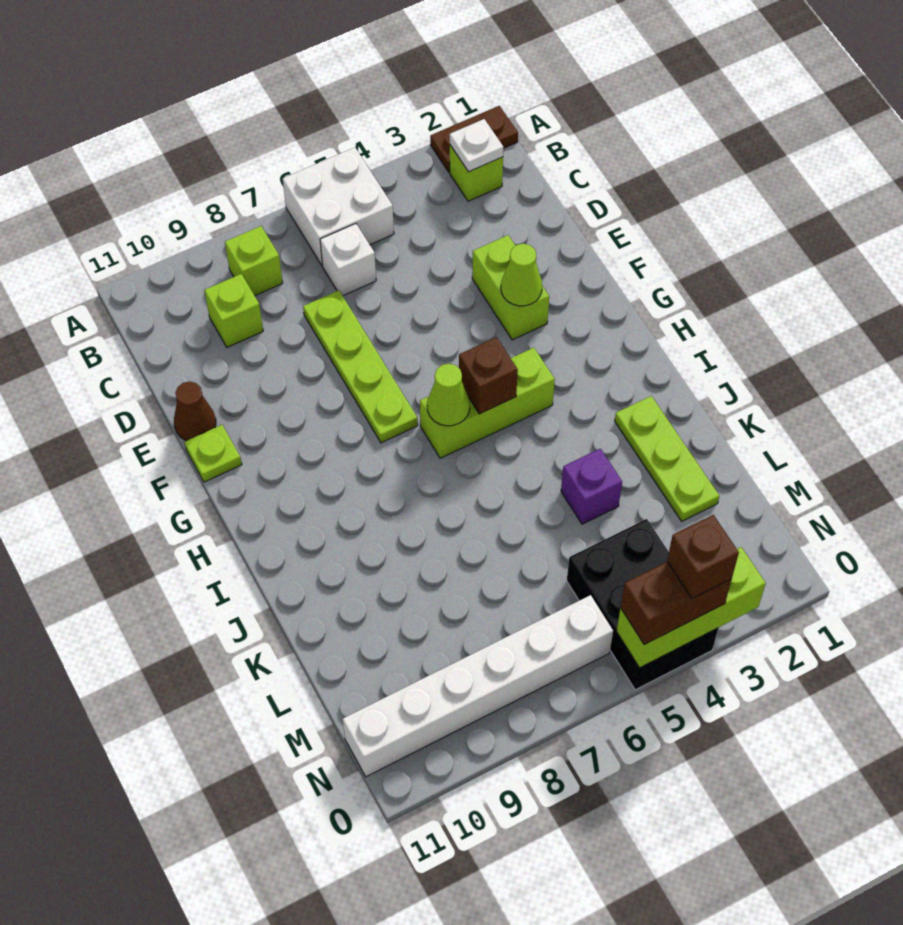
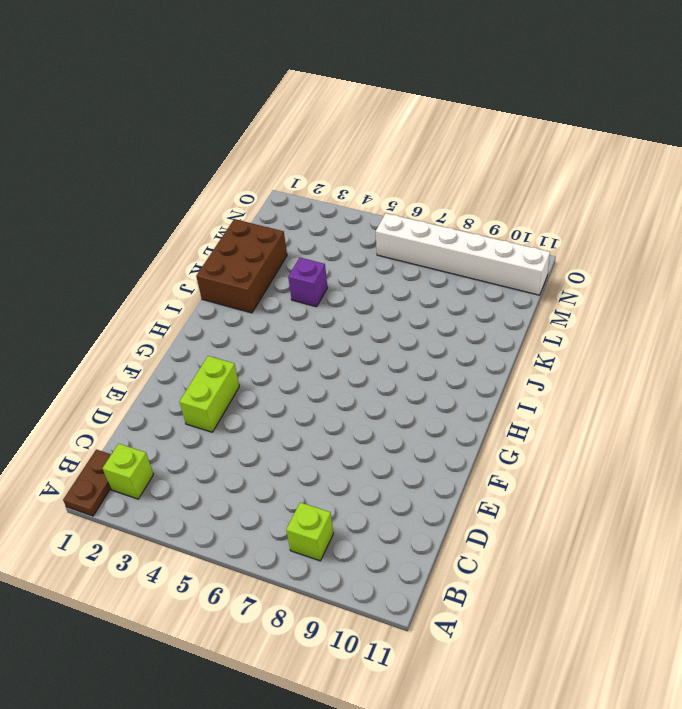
brown 1x2 plate [63,449,111,516] -> brown 1x2 plate turned to [430,106,518,172]
brown 2x3 brick [196,219,287,313] -> lime 1x3 plate [615,396,719,521]
none -> white 2x2 brick [283,148,394,266]
none -> white 1x1 brick [320,224,376,296]
none -> lime 1x1 brick [205,274,263,347]

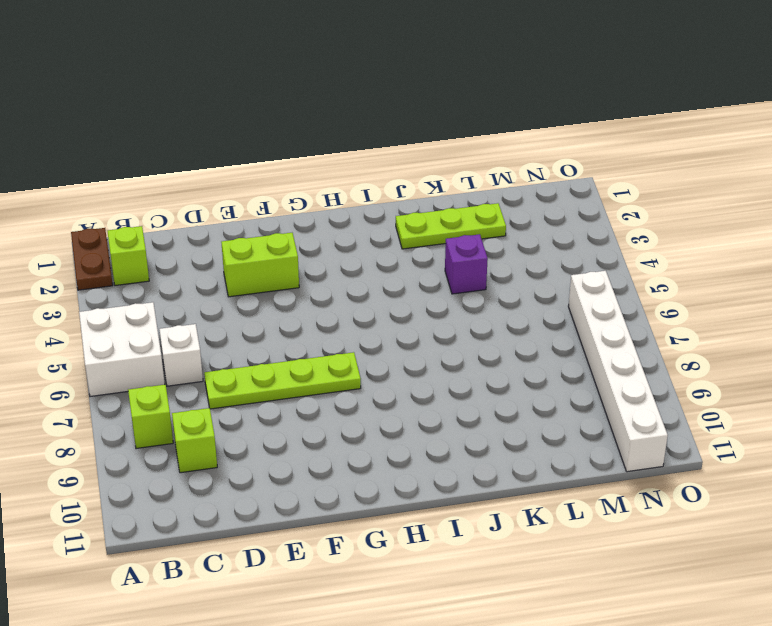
none -> brown 1x1 cone [174,382,216,441]
none -> lime 1x1 plate [185,425,242,482]
none -> lime 1x3 brick [420,348,555,458]

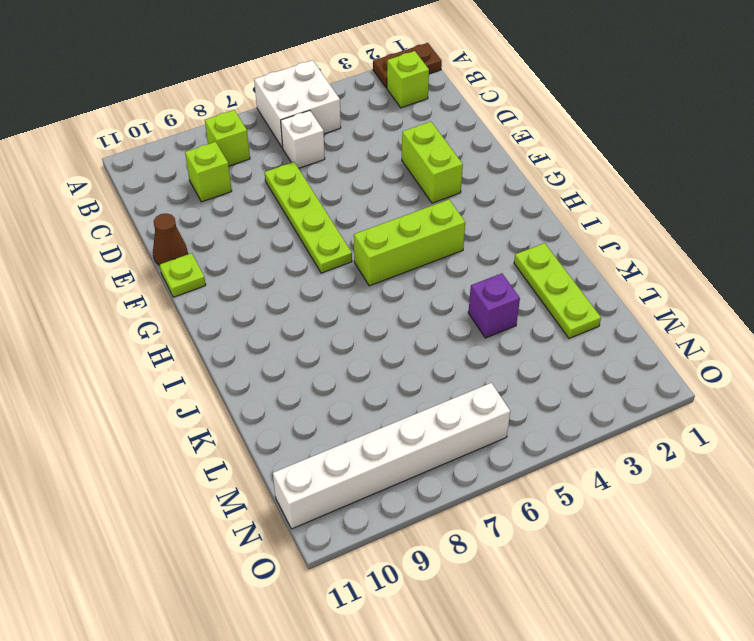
none -> black 2x3 brick [567,519,718,690]
none -> white 1x1 plate [450,119,504,172]
none -> lime 1x1 cone [501,244,542,306]

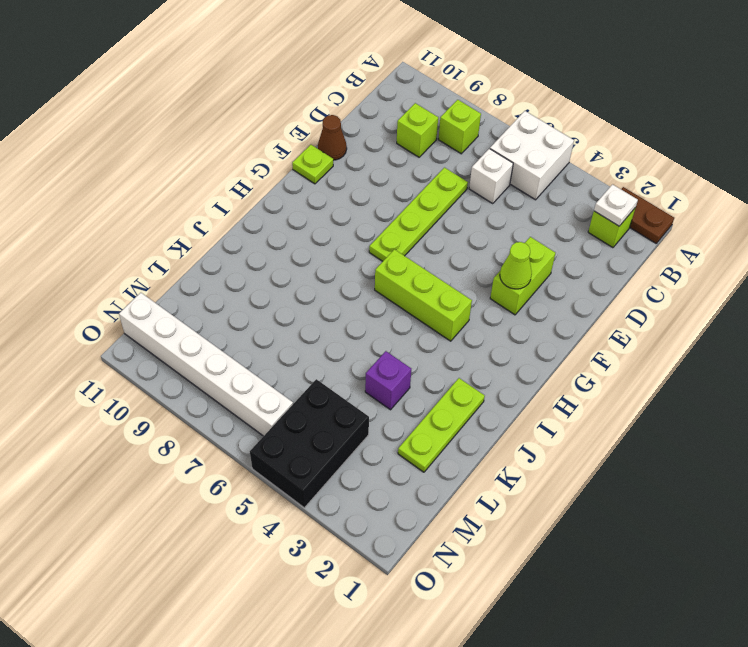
none -> brown 1x1 brick [459,337,518,414]
none -> lime 1x1 cone [427,364,470,426]
none -> lime 1x3 brick [616,547,766,668]

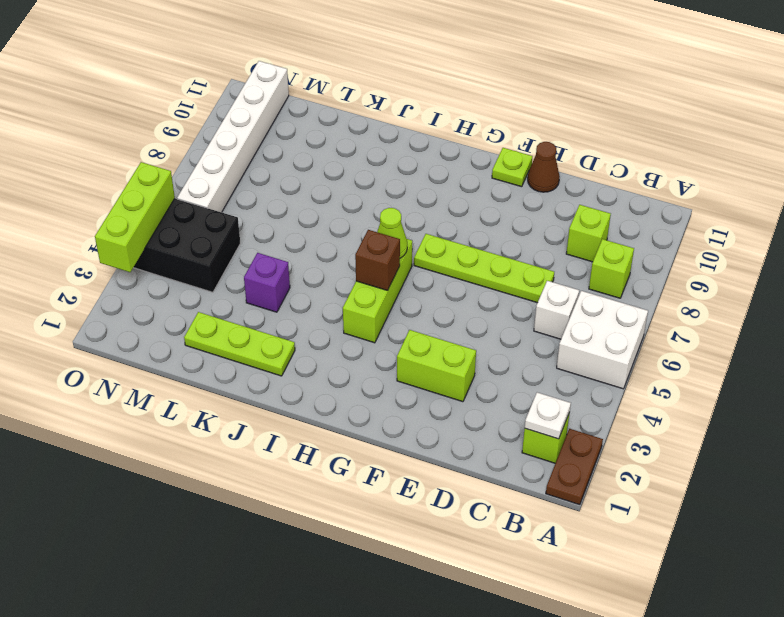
none -> lime 1x1 cone [501,244,542,306]
none -> brown 1x2 brick [620,562,732,645]
none -> brown 1x1 brick [667,515,739,598]

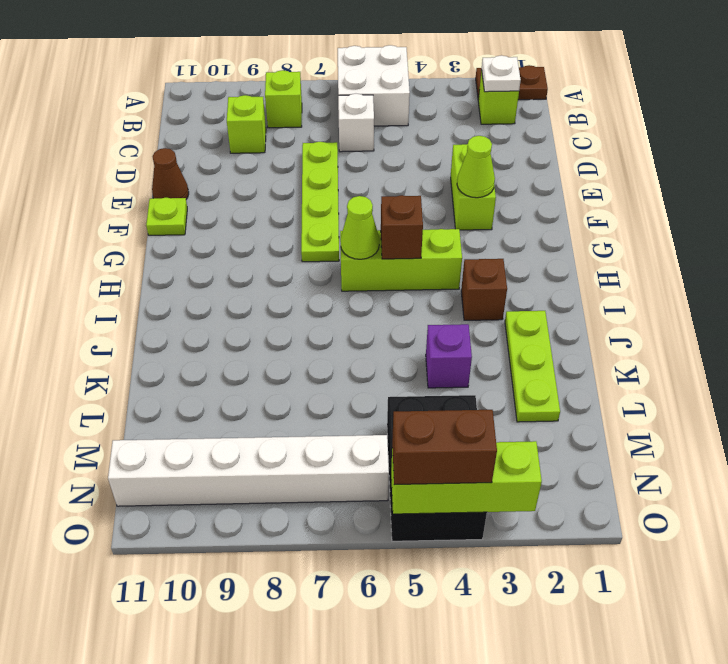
brown 1x1 brick [461,259,507,320] -> brown 1x1 brick moved to [667,515,739,598]

